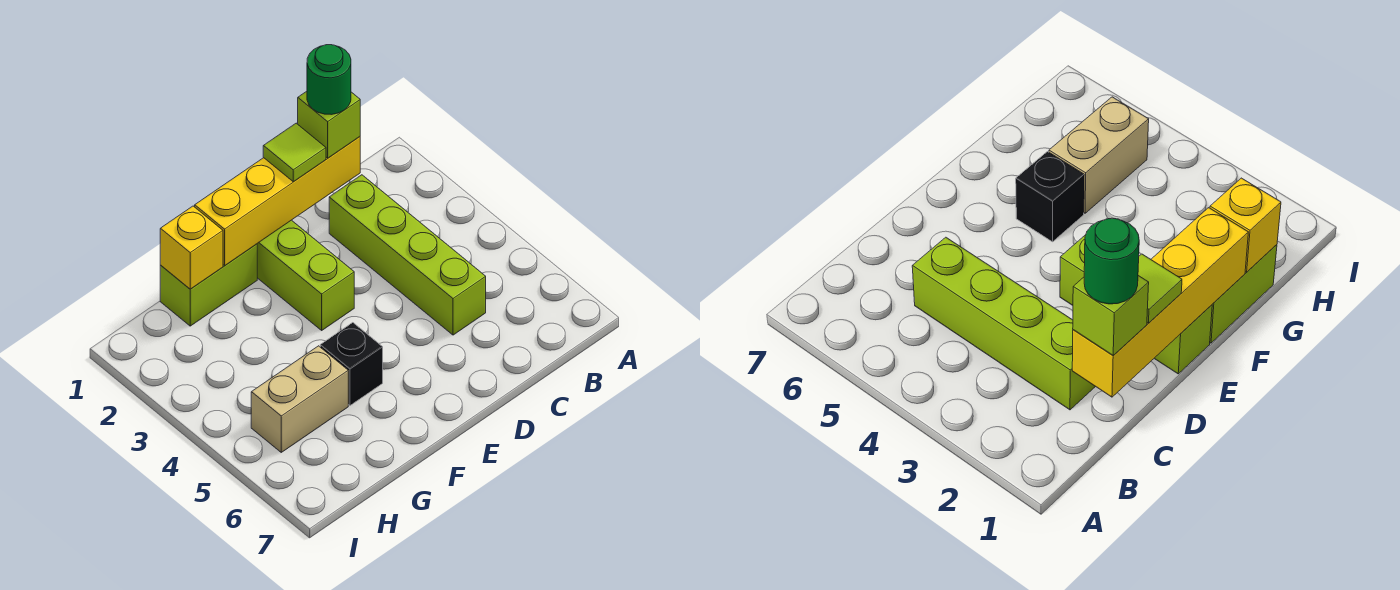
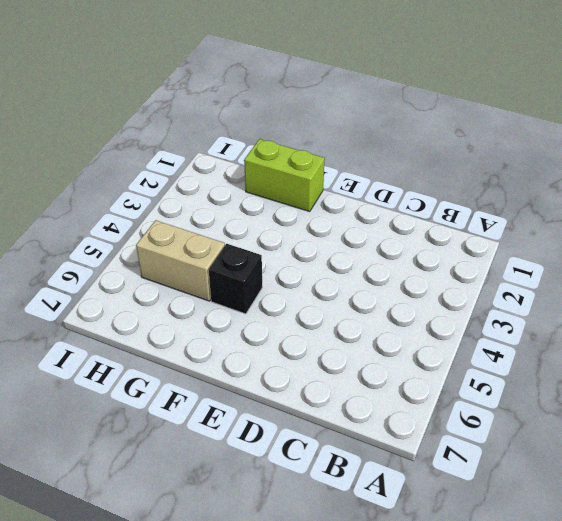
none -> lime 1x4 brick [329,175,486,335]
none -> lime 1x3 brick [257,220,354,330]

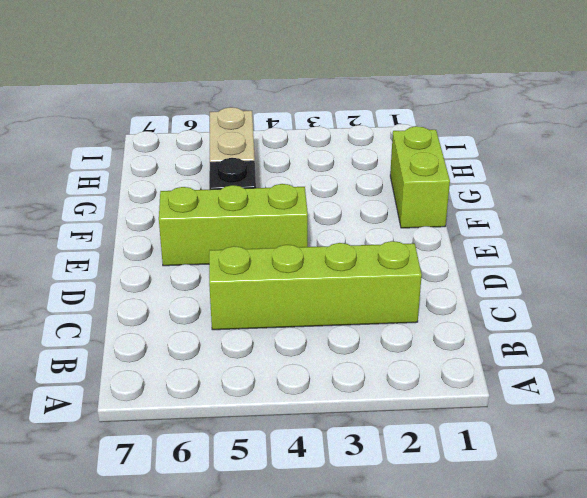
lime 1x3 brick [159,184,308,266] -> lime 1x3 brick moved to [257,220,354,330]
none -> yellow 1x4 brick [195,137,360,265]
none -> yellow 1x1 brick [160,206,223,289]

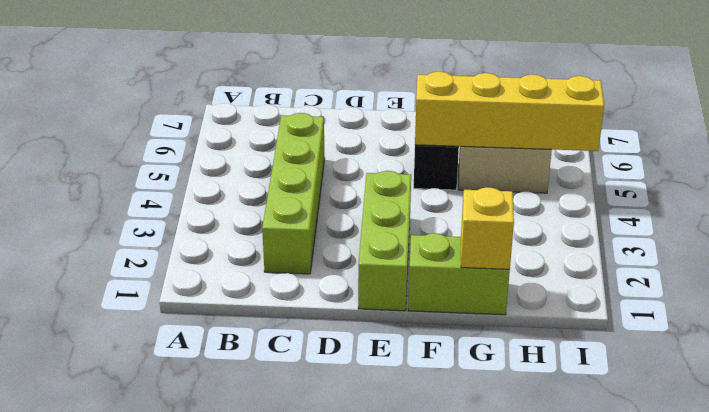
yellow 1x4 brick [415,72,604,151] -> yellow 1x4 brick moved to [195,137,360,265]
none -> lime 1x1 brick [298,91,360,158]
none -> lime 1x1 tile [263,123,326,182]

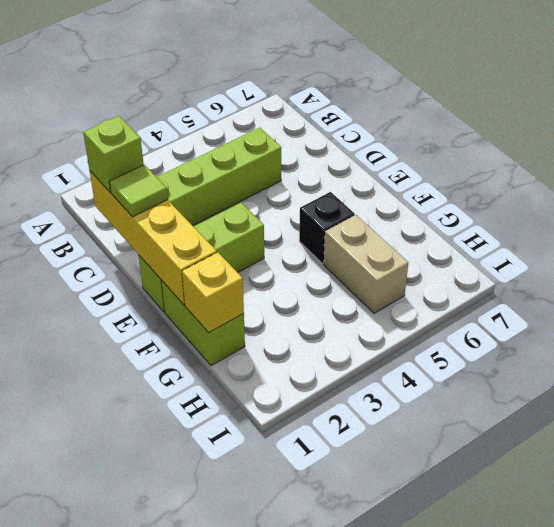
none -> green 1x1 round brick [307,45,351,115]

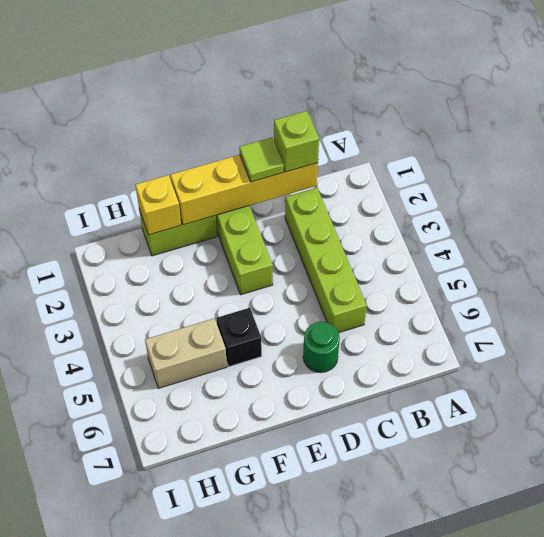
green 1x1 round brick [303,322,340,373] -> green 1x1 round brick moved to [307,45,351,115]

